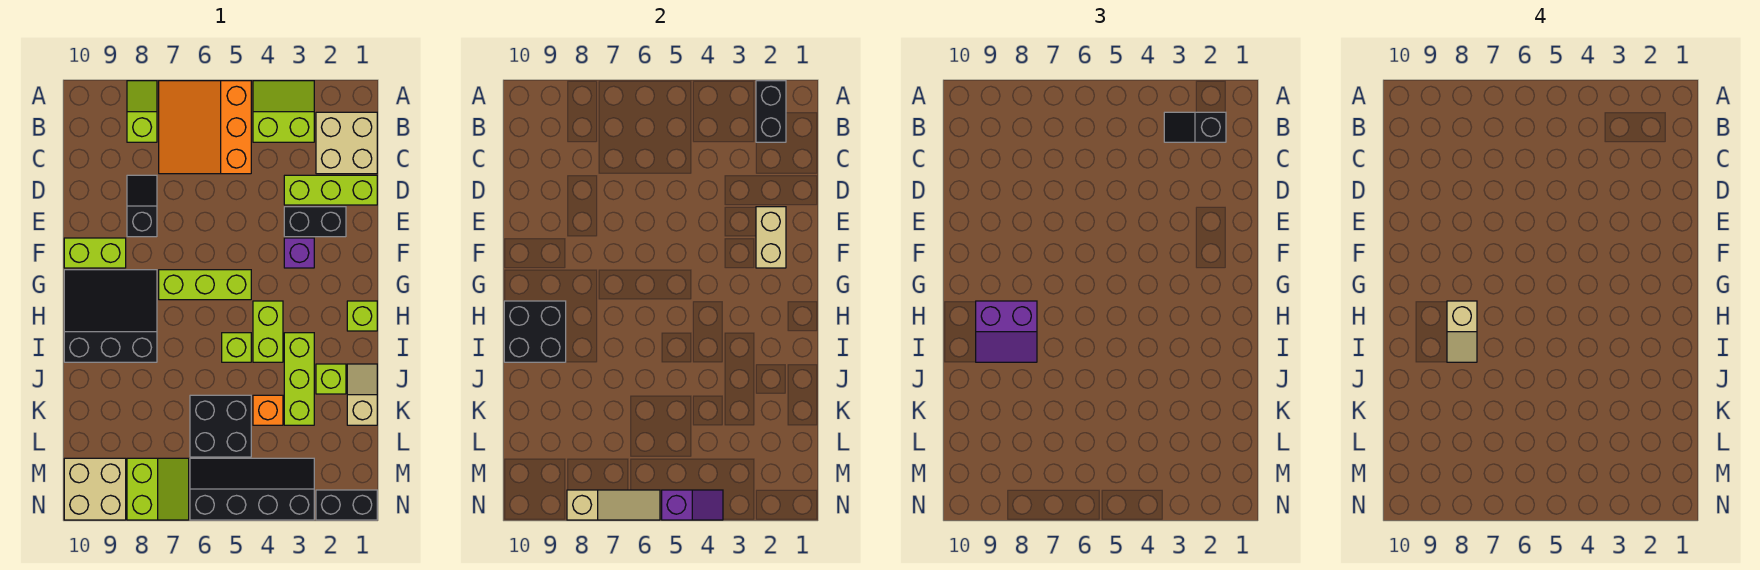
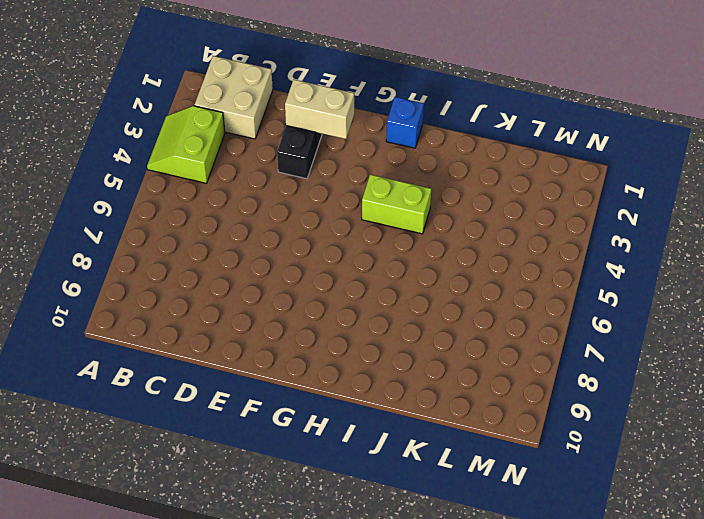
blue 1x1 brick [386,97,424,148] -> lime 1x1 brick [347,301,377,331]
none -> orange 3x3 slope [159,81,251,174]
none -> lime 1x2 slope [127,81,157,142]
none -> lime 1x3 brick [284,175,377,205]
none -> black 1x2 slope [127,175,157,237]

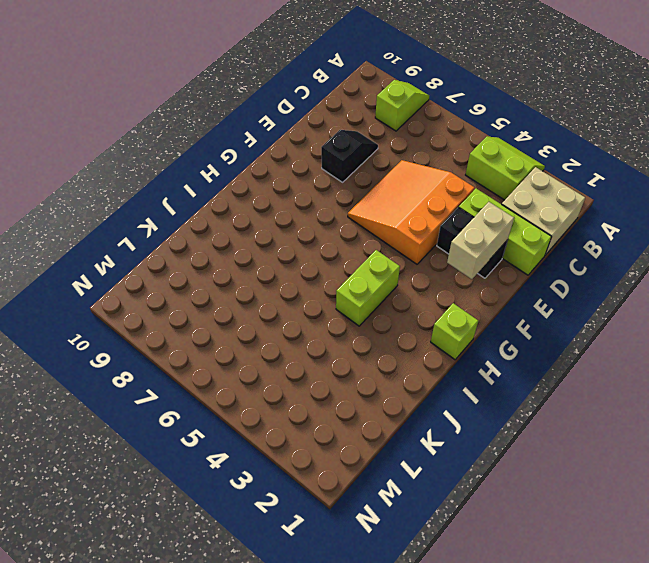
orange 3x3 slope [348,160,475,264] -> orange 3x3 slope moved to [159,81,251,174]
none -> purple 1x1 brick [284,238,314,268]
none -> lime 1x2 brick [64,238,126,268]
none -> lime 1x3 brick [159,270,251,300]
none -> black 3x3 slope [64,270,157,362]

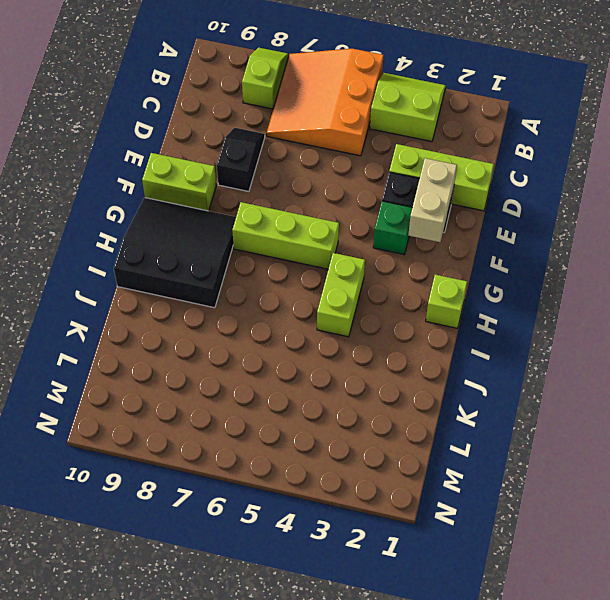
green 1x1 brick [373,201,412,254] -> purple 1x1 brick [284,238,314,268]
none -> tan 2x2 brick [316,112,377,174]
none -> lime 1x3 brick [284,333,314,425]
none -> lime 1x1 brick [222,333,251,362]
none -> tan 1x2 slope [347,364,377,425]

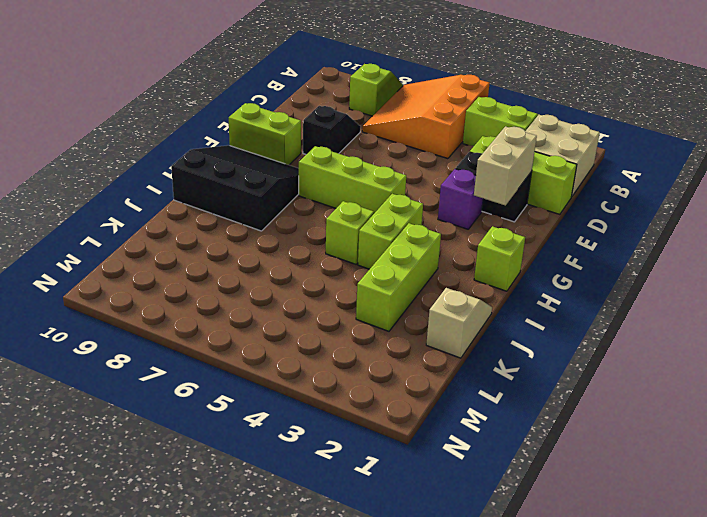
none -> lime 1x1 brick [316,364,346,394]
none -> orange 1x1 brick [253,395,283,425]
none -> black 2x2 brick [190,395,251,457]
none -> black 2x4 slope [190,458,314,520]

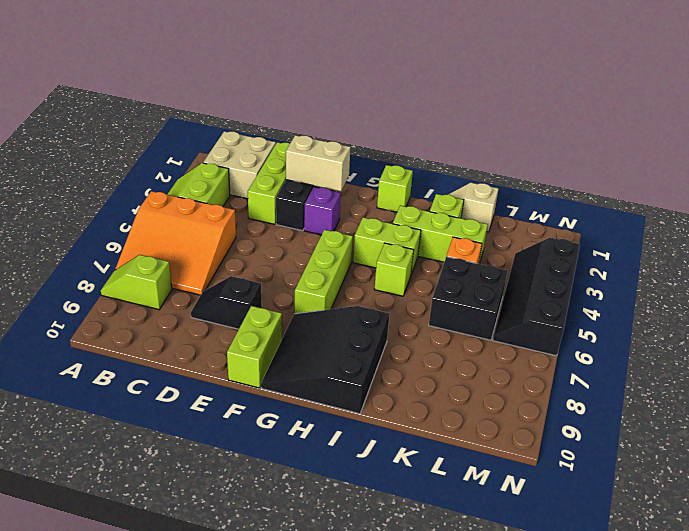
none -> lime 2x2 slope [127,458,189,520]
none -> tan 2x2 brick [64,458,126,520]
none -> black 1x2 brick [316,490,377,520]
none -> black 1x2 brick [756,81,786,142]

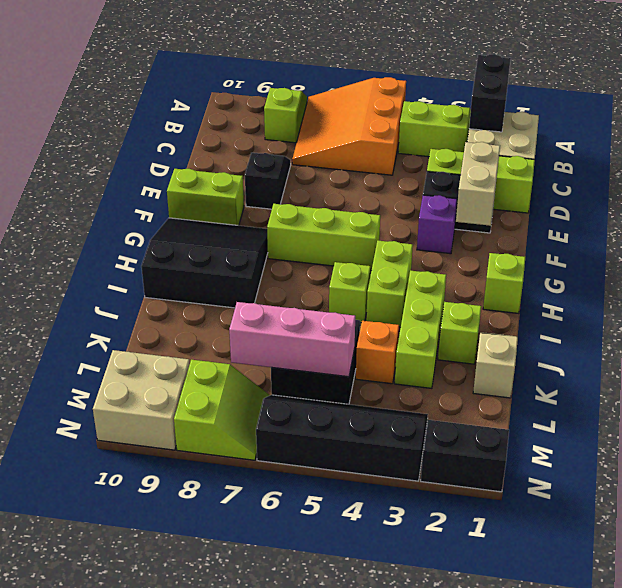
pink 1x3 brick [229,302,355,377] -> none
none -> black 2x2 brick [504,301,566,362]
none -> purple 1x2 slope [662,490,723,520]
none -> tan 1x3 slope [567,490,660,520]
none -> black 1x2 slope [1164,112,1226,142]

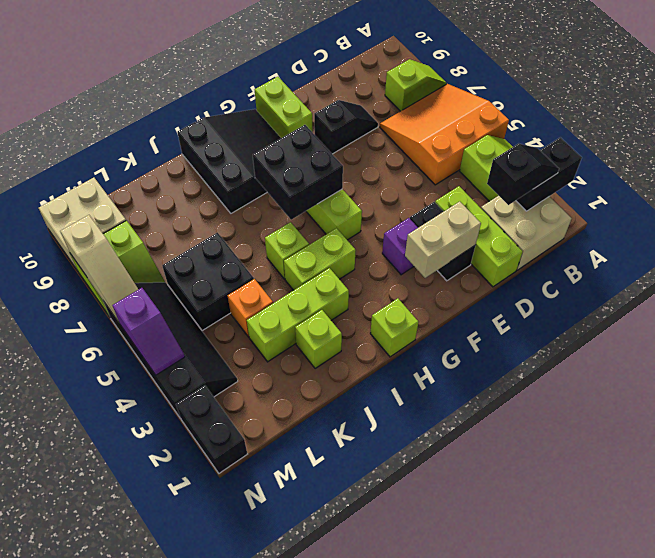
black 1x2 slope [487,143,559,205] -> black 1x2 slope turned to [1164,112,1226,142]
black 2x2 brick [253,125,343,220] -> black 2x2 brick moved to [504,301,566,362]
none -> tan 1x2 slope [347,364,377,425]
none -> purple 2x2 slope [976,301,1037,362]
none -> tan 1x2 slope [1447,301,1477,362]

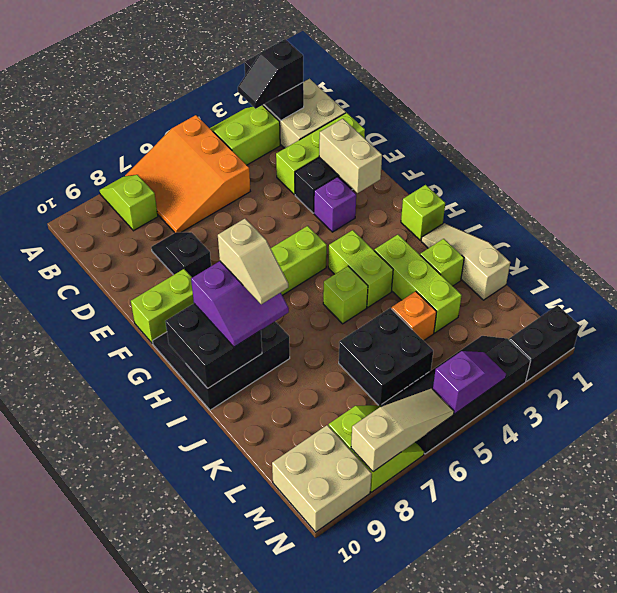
tan 1x3 slope [421,223,510,300] -> tan 1x2 slope [347,364,377,425]

